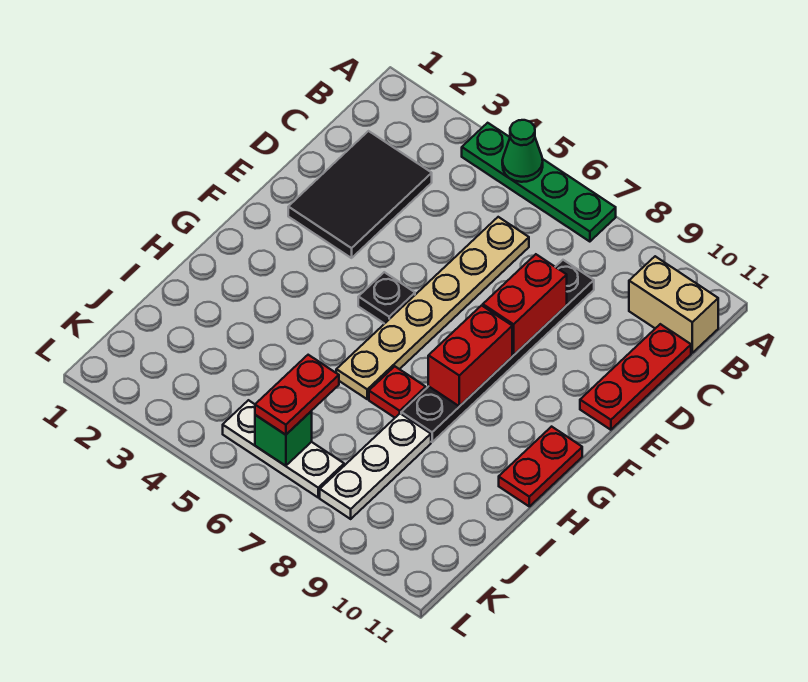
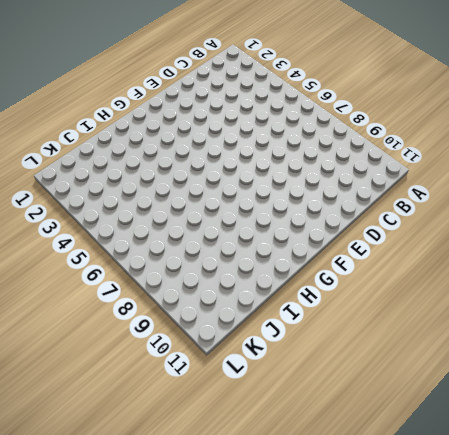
none -> green 1x4 plate [462,123,616,242]
none -> tan 1x2 brick [629,256,718,353]
none -> black 2x3 tile [288,131,432,258]

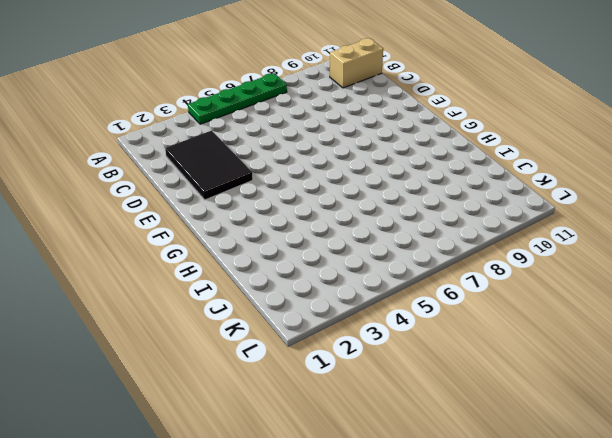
none -> tan 1x6 plate [336,217,529,399]
none -> black 1x6 plate [401,260,594,442]
none -> red 1x3 plate [580,324,691,430]

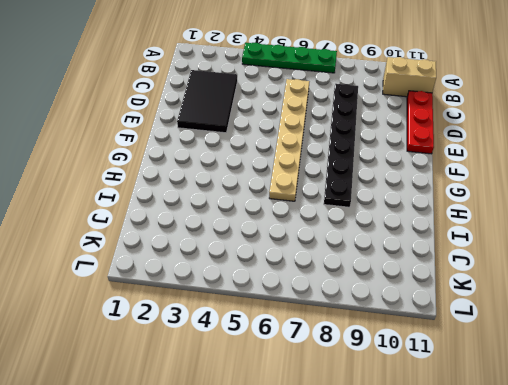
none -> black 1x1 plate [358,272,415,324]
none -> red 1x2 plate [499,427,582,506]
none -> red 1x1 plate [369,366,426,418]

